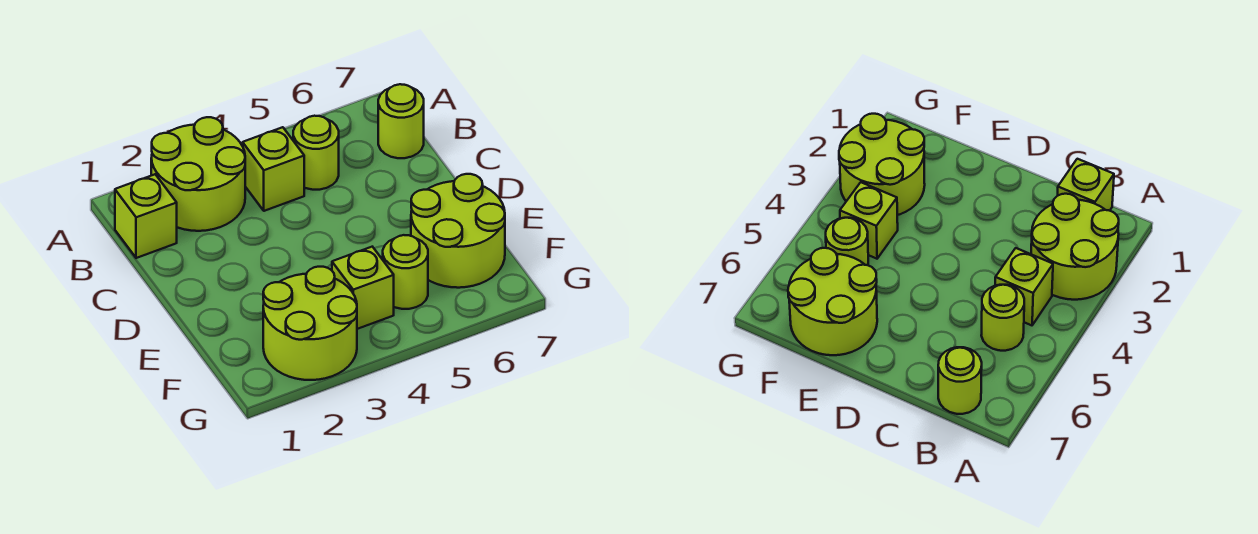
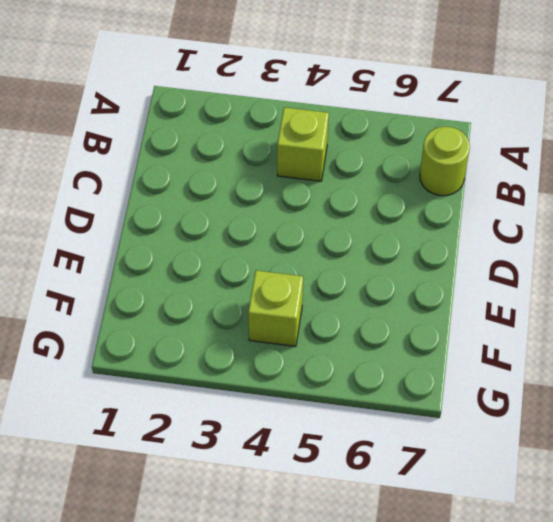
none -> lime 2x2 round brick [151,117,245,231]
none -> lime 1x1 brick [115,174,177,258]

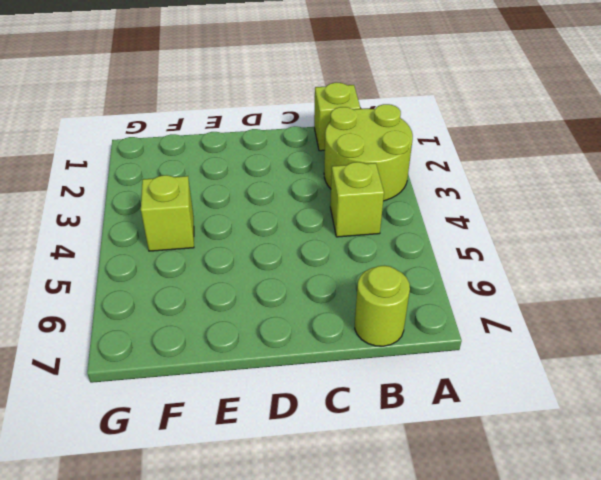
none -> lime 1x1 round brick [293,116,339,190]
none -> lime 2x2 round brick [411,174,505,288]

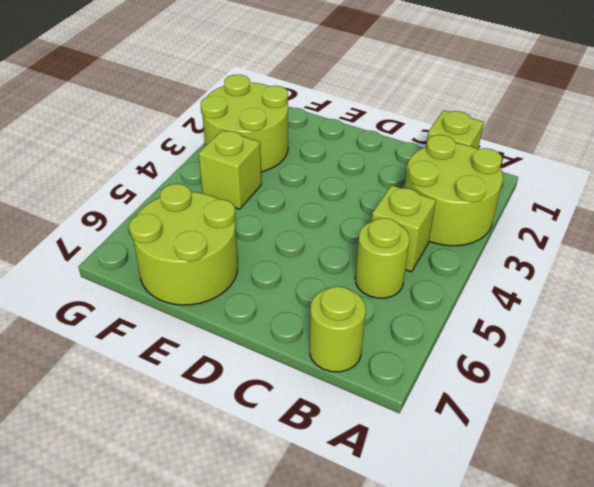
none -> lime 1x1 round brick [383,235,428,309]

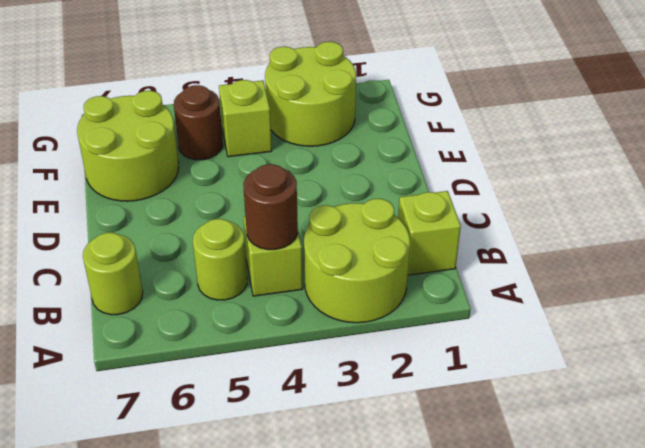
brown 1x1 round brick [244,164,298,250] -> none
brown 1x1 round brick [174,85,223,160] -> lime 1x1 round brick [383,235,428,309]

